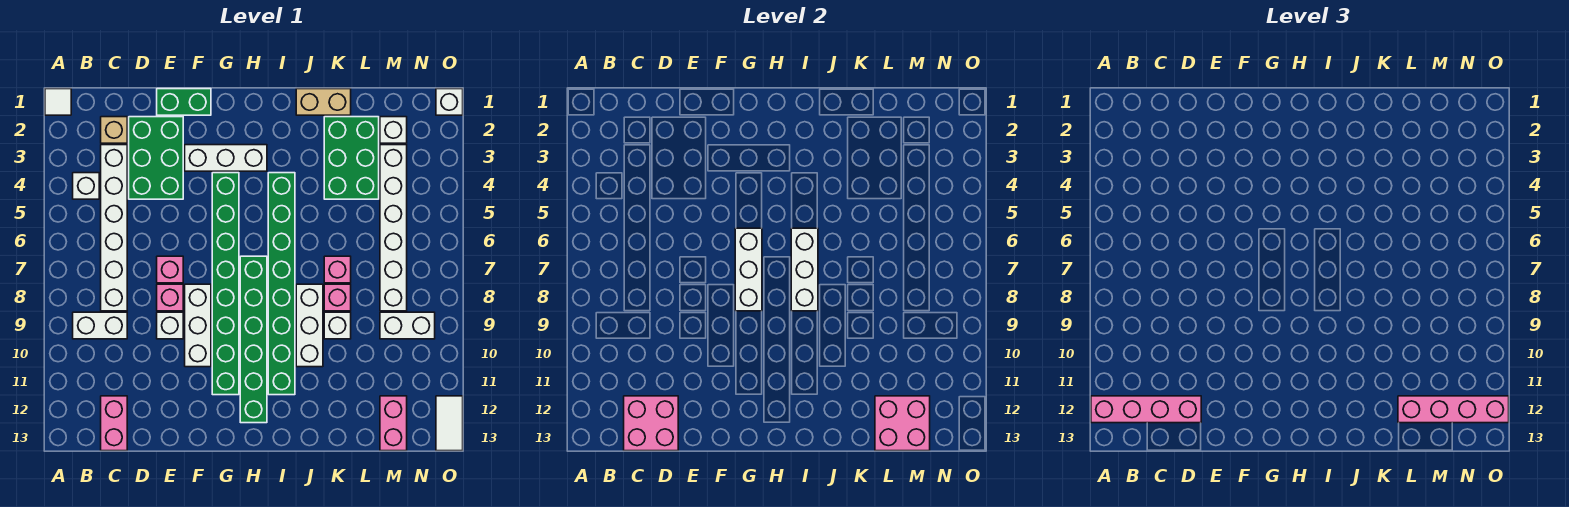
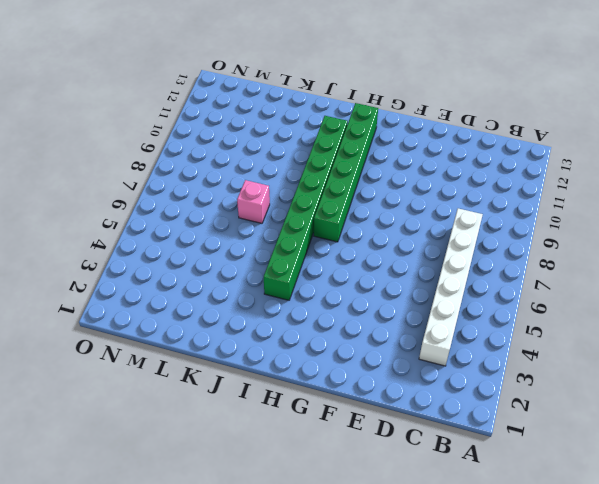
none -> white 1x1 tile [45,89,71,115]
none -> white 1x1 brick [73,173,99,199]
none -> white 1x2 brick [73,312,127,339]
none -> tan 1x1 brick [101,117,127,143]

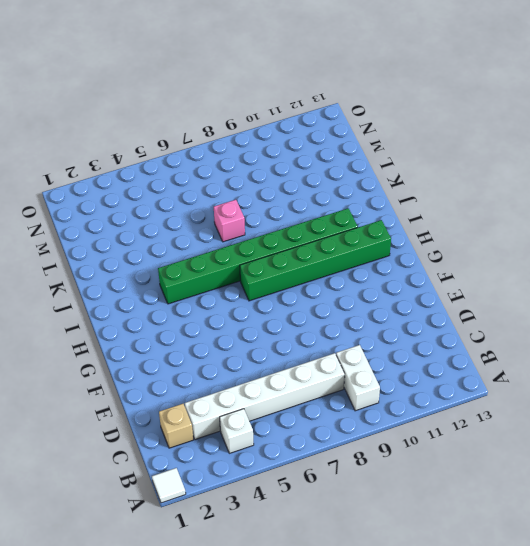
none -> pink 1x2 brick [101,396,127,451]
none -> green 2x3 brick [129,117,183,199]
none -> green 1x2 brick [157,89,211,115]
none -> pink 1x1 brick [157,256,183,283]

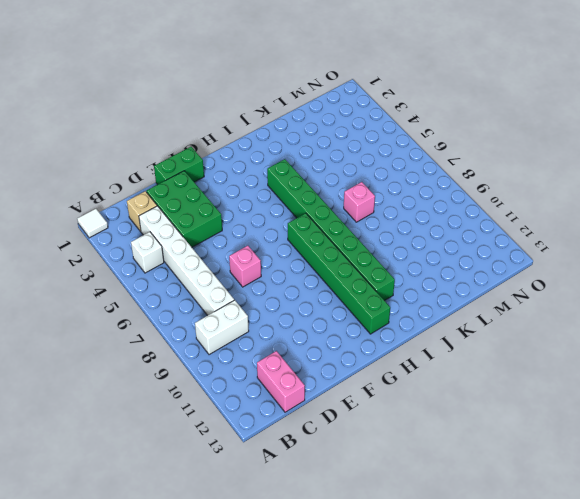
none -> pink 1x1 brick [157,284,183,311]
none -> white 1x1 brick [157,312,183,339]
none -> white 1x3 brick [185,145,267,171]
none -> white 1x3 brick [185,284,211,367]

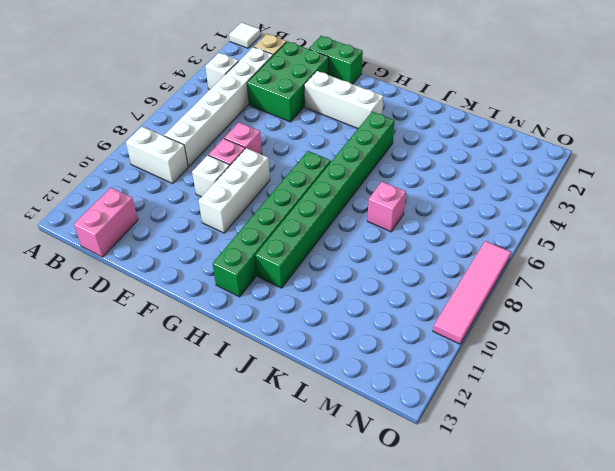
pink 1x4 tile [433,241,511,344] -> none
none -> green 1x8 brick [212,173,239,395]
none -> tan 1x2 brick [296,89,351,115]
none -> white 1x3 brick [296,284,323,367]
none -> green 2x3 brick [324,117,379,199]

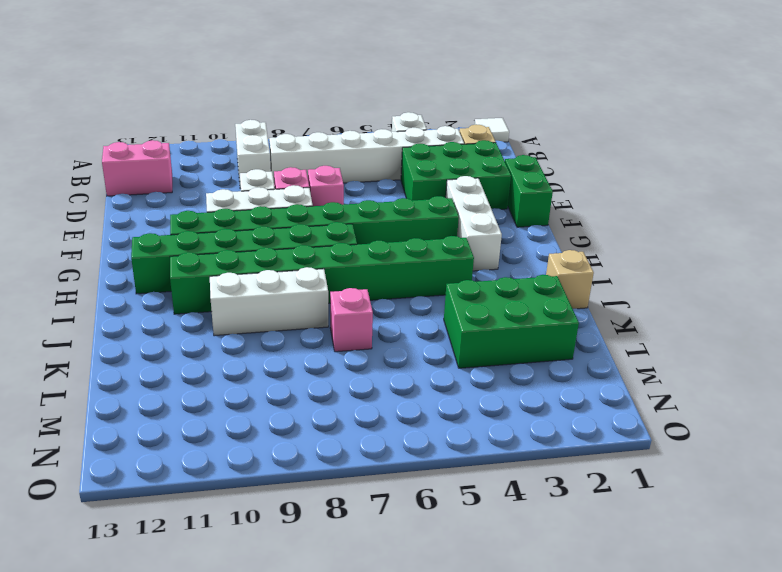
tan 1x1 brick [546,250,594,309] -> tan 1x2 brick [296,89,351,115]
none -> pink 1x1 brick [324,284,351,311]
none -> white 1x1 brick [324,312,351,339]
none -> white 1x1 brick [380,117,407,143]
none -> white 1x6 brick [380,145,407,311]

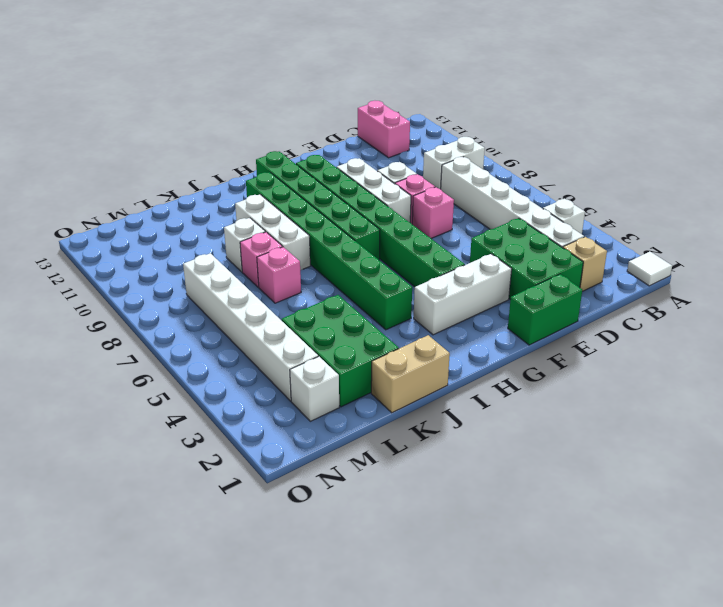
none -> white 1x2 brick [380,312,435,339]
none -> pink 1x2 brick [380,396,407,451]
none -> white 1x1 brick [436,89,463,115]
none -> white 1x2 tile [436,396,463,451]

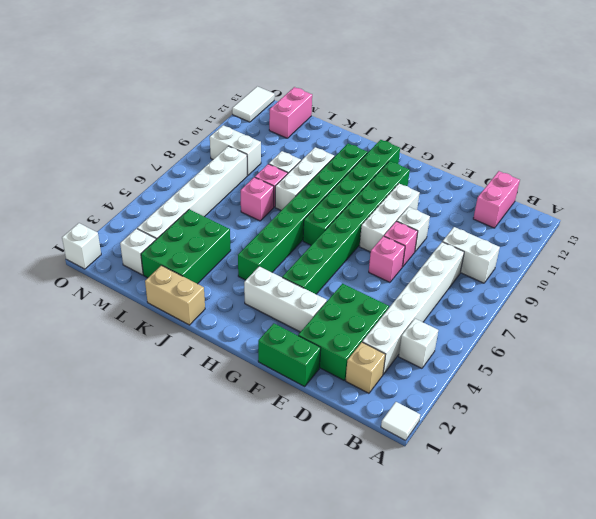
none -> pink 2x2 brick [624,396,678,451]
none -> white 1x3 brick [735,228,762,311]
none -> white 1x3 brick [791,228,818,311]
none -> pink 2x2 brick [875,396,930,451]

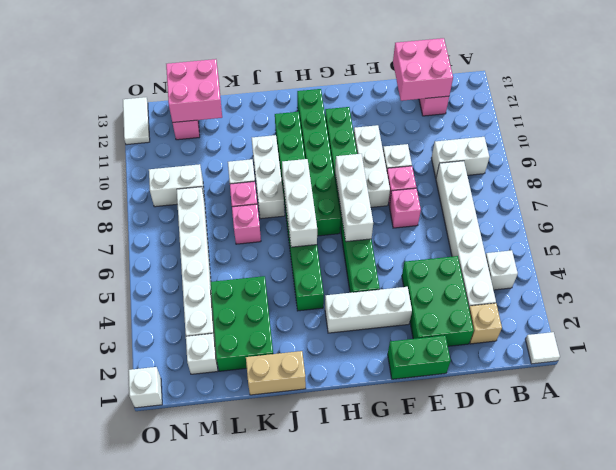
none -> pink 1x4 brick [1091,396,1201,423]
none -> pink 1x4 brick [1398,396,1509,423]

